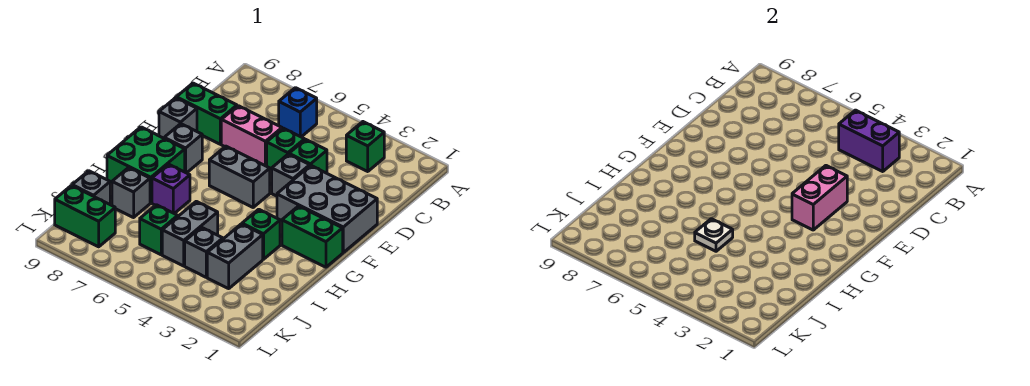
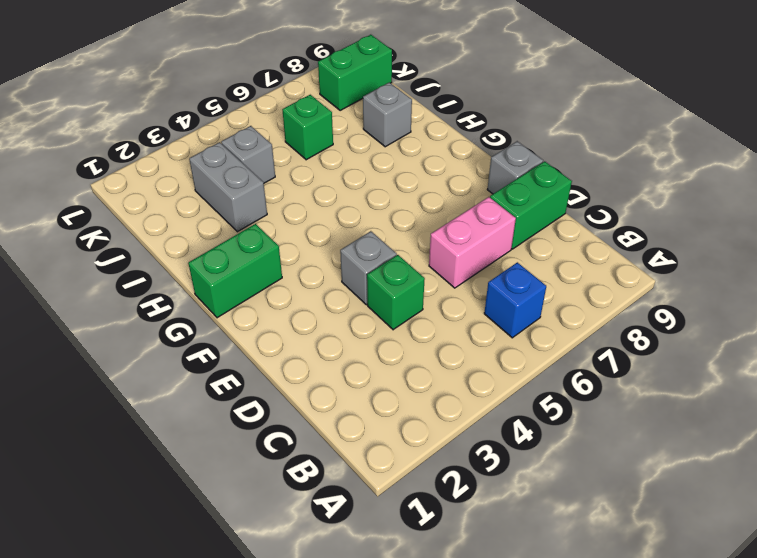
none -> green 1x1 brick [346,122,384,171]
none -> green 1x1 brick [267,128,305,170]
none -> grey 2x3 brick [277,166,377,252]

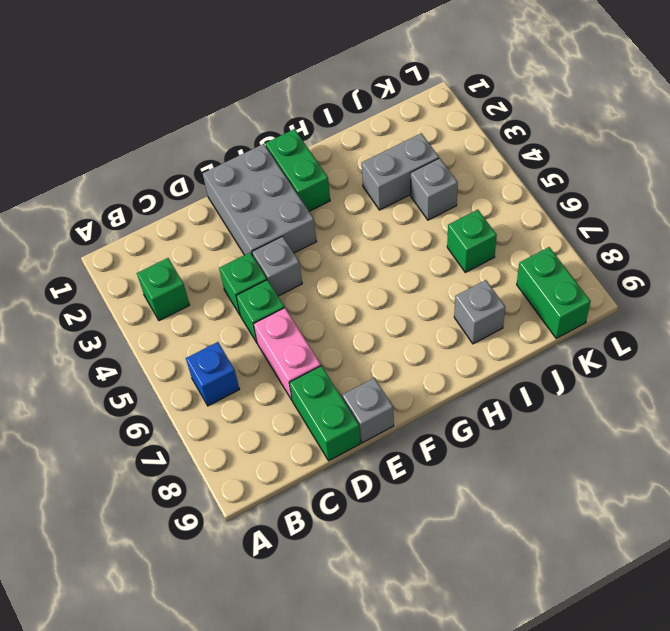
none -> grey 1x2 brick [209,146,270,207]
none -> grey 1x1 brick [164,124,202,173]
none -> green 2x2 brick [107,127,185,203]

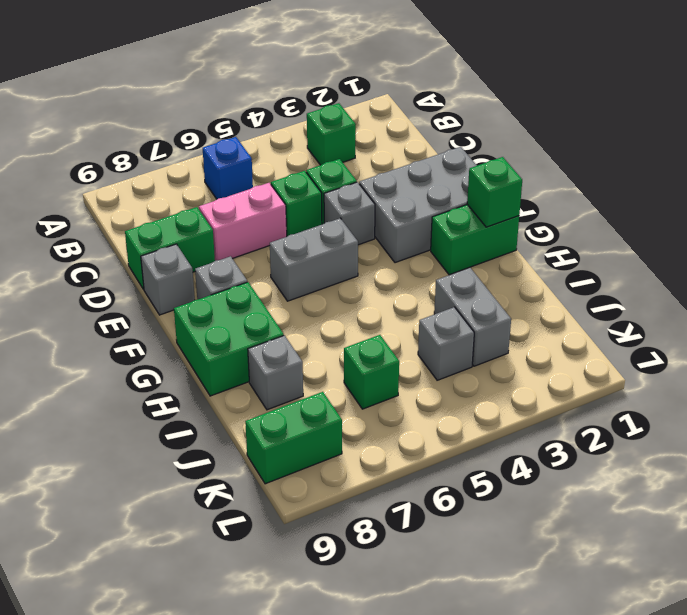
green 1x1 brick [467,157,522,227] -> green 1x1 brick moved to [242,209,280,259]
none -> purple 1x1 brick [152,164,190,214]
none -> grey 1x2 brick [162,201,218,266]
none -> grey 1x1 brick [72,171,110,204]

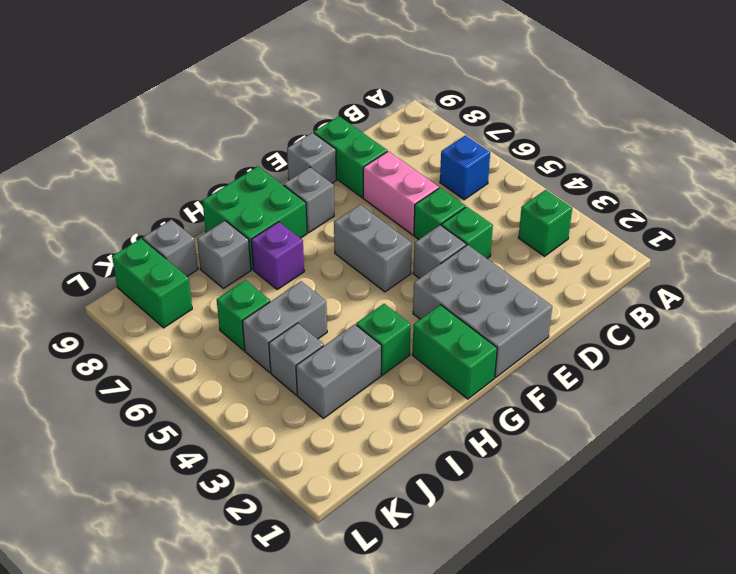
none -> purple 1x2 brick [839,110,899,171]
none -> pink 1x2 brick [792,166,847,230]
none -> white 1x1 plate [695,219,733,251]

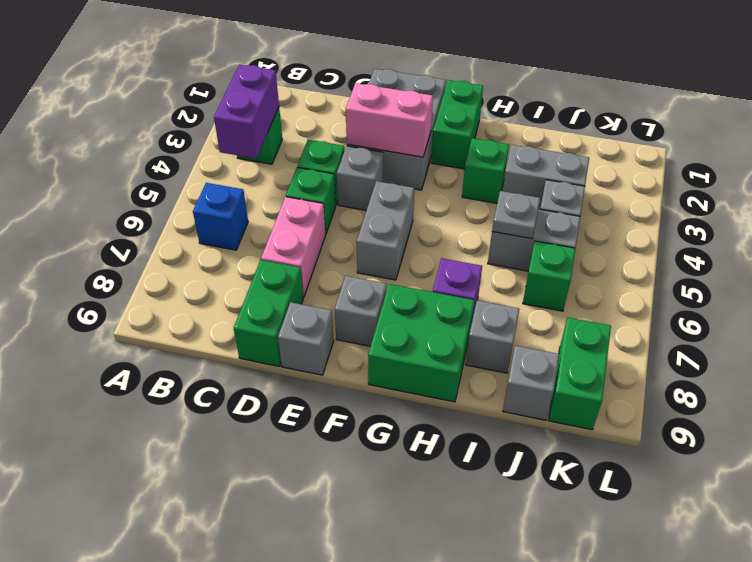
grey 1x1 plate [492,191,540,239] -> white 1x1 plate [695,219,733,251]

